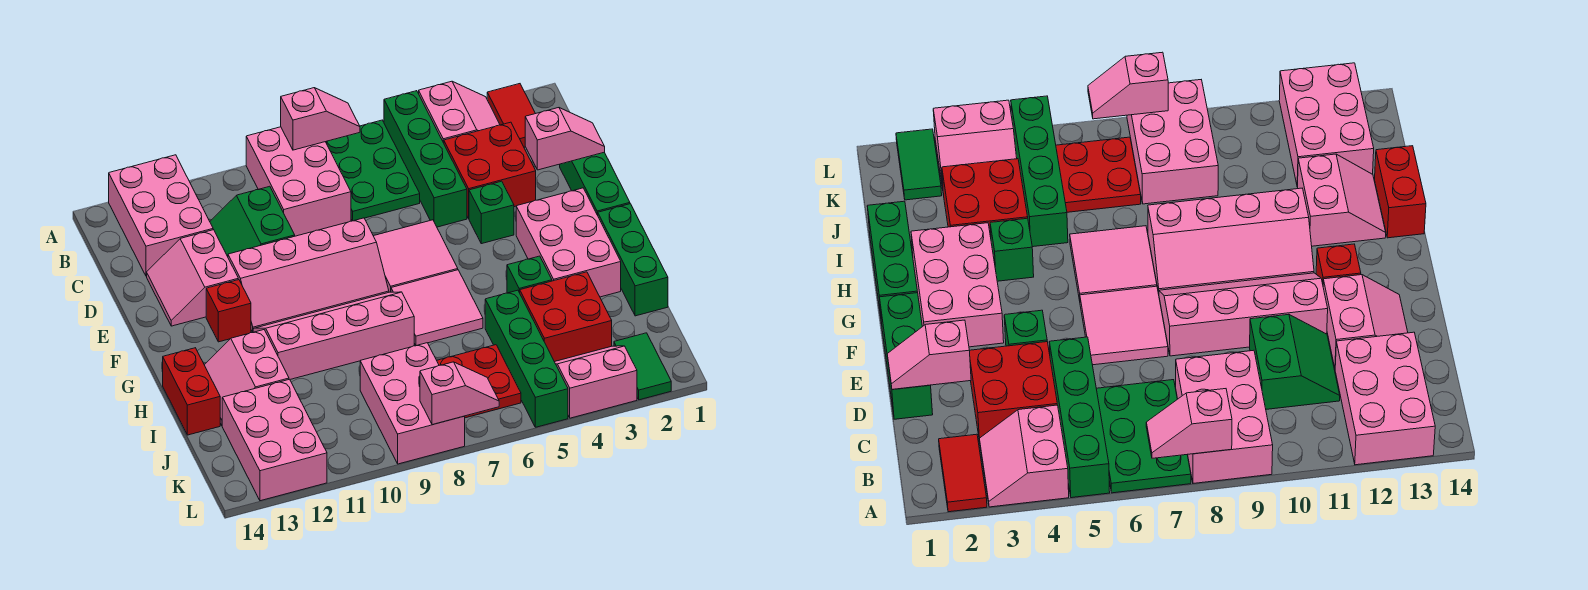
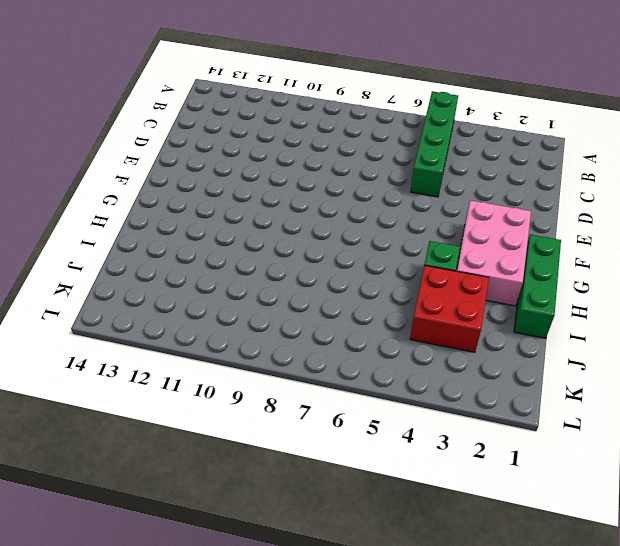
none -> red 1x2 tile [487,84,535,147]
none -> pink 2x2 slope [419,81,500,143]
none -> green 2x3 plate [326,120,420,221]
none -> pink 2x3 brick [246,127,351,236]

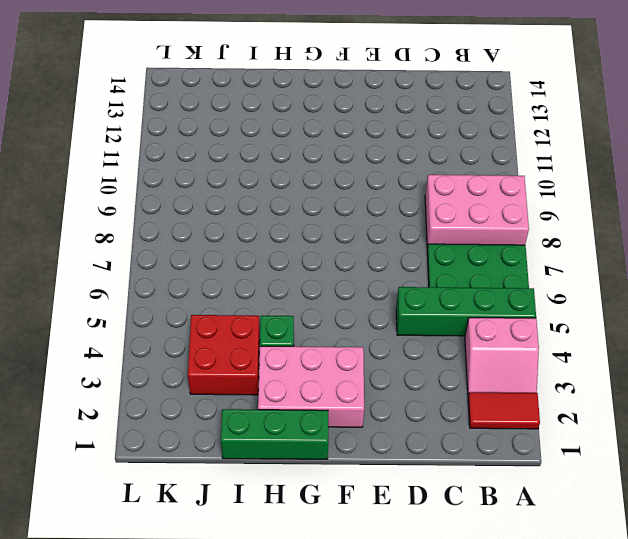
none -> pink 2x3 brick [109,155,213,276]
none -> red 2x2 brick [444,122,536,218]
none -> green 2x2 slope [210,186,295,257]
none -> green 1x3 brick [560,152,630,215]

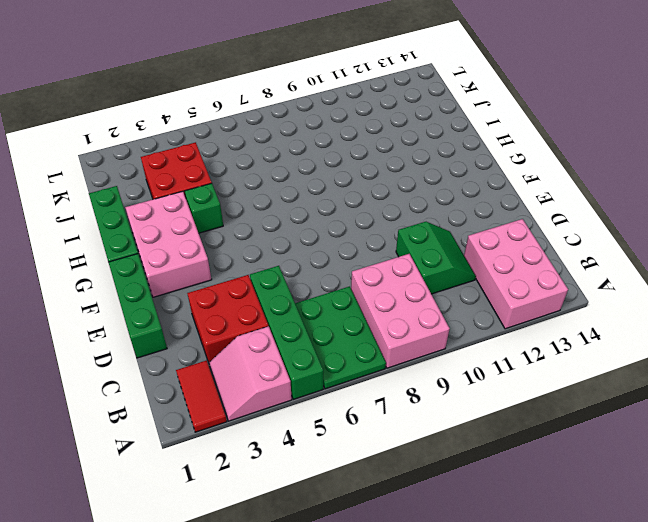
none -> pink 2x2 slope [147,230,238,326]
none -> green 1x1 brick [469,181,514,244]
none -> pink 2x2 tile [374,220,458,292]
none -> pink 2x4 slope [228,218,389,332]

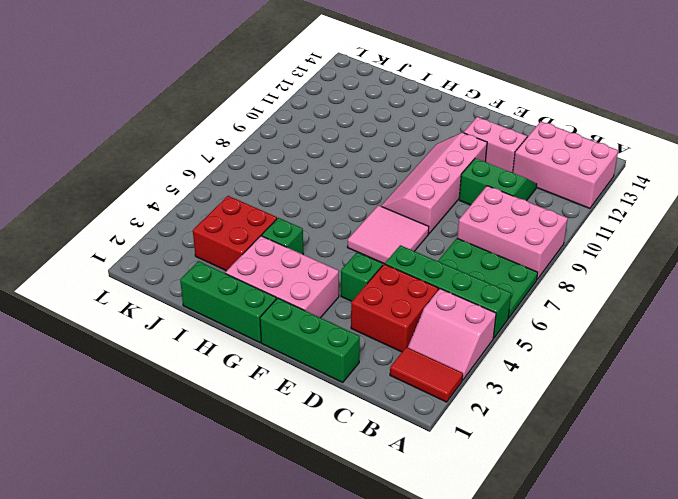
none -> red 1x1 brick [206,280,251,342]
none -> pink 2x2 tile [391,270,483,346]
none -> pink 2x4 slope [253,292,414,379]
none -> pink 2x2 slope [205,330,289,425]

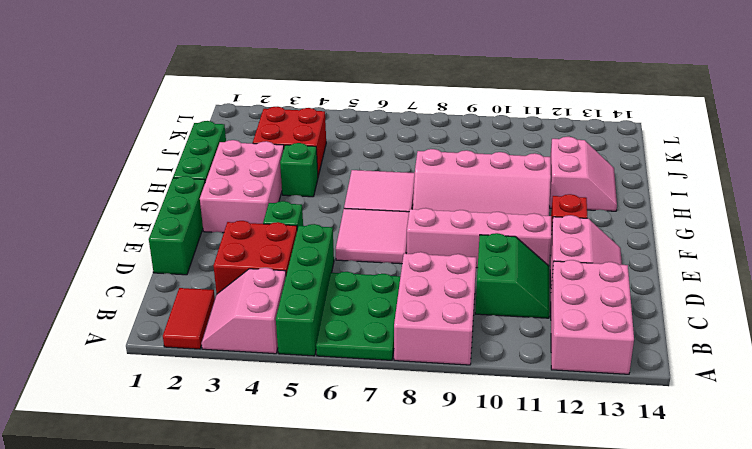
none -> red 1x2 brick [163,348,220,435]
none -> green 1x4 brick [485,290,568,427]
none -> red 2x2 plate [437,345,521,418]
none -> pink 2x3 brick [360,343,465,464]

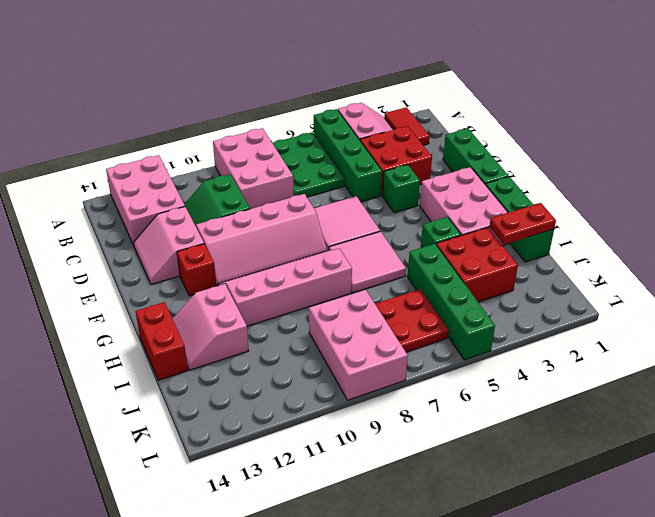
red 1x2 plate [489,203,556,245] -> none
none -> pink 2x3 brick [222,379,327,501]
none -> green 1x2 tile [614,333,671,400]
none -> pink 2x2 slope [555,346,637,418]
none -> pink 1x2 slope [281,88,360,150]

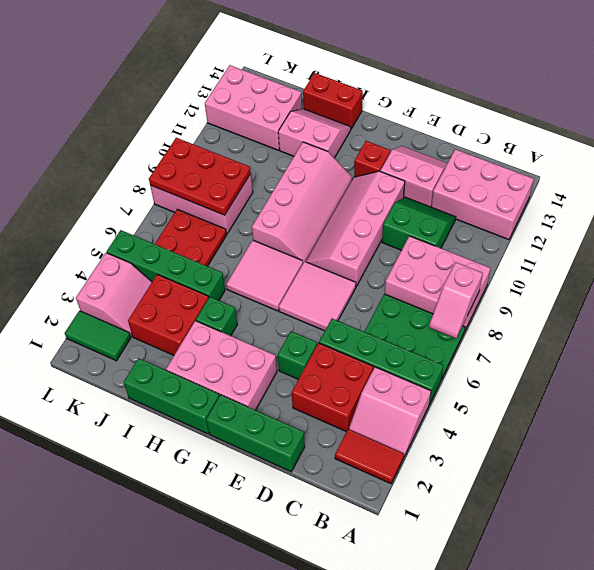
red 2x3 plate [149,138,251,215] -> pink 1x2 slope [420,362,499,425]
none -> pink 1x2 slope [525,108,605,170]

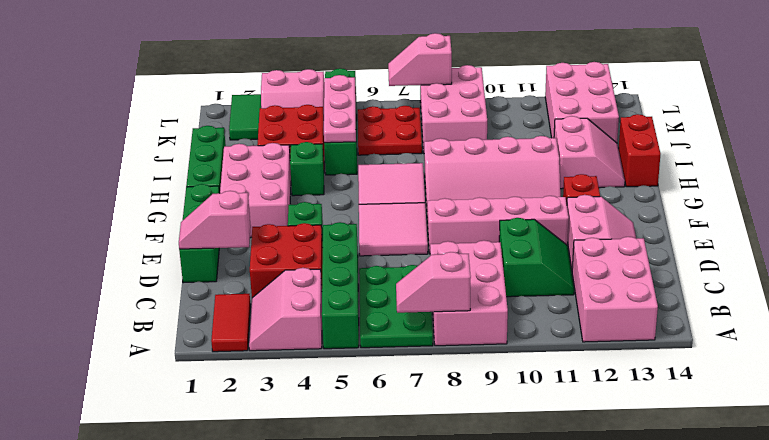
pink 1x3 plate [324,75,356,143] -> none

